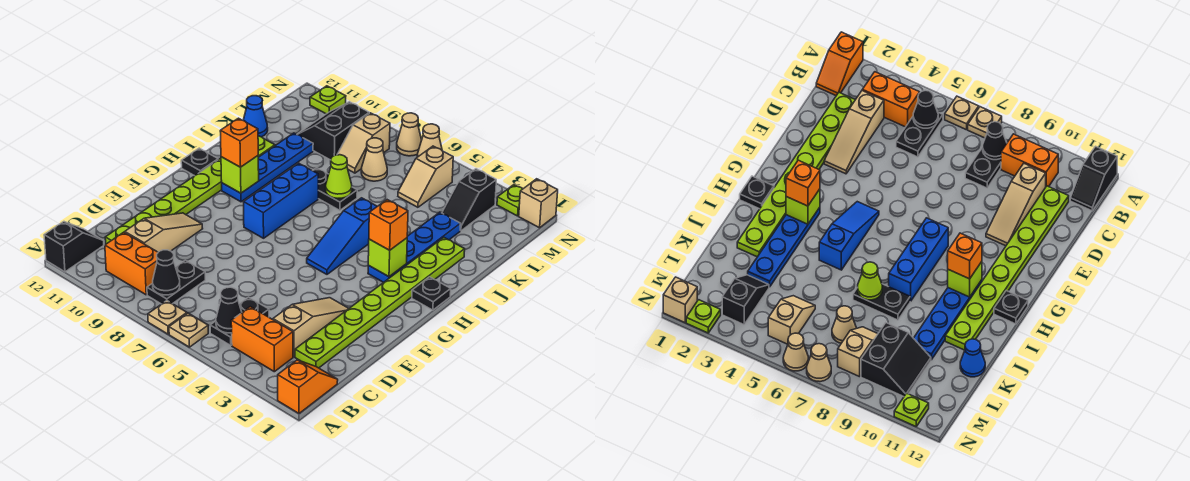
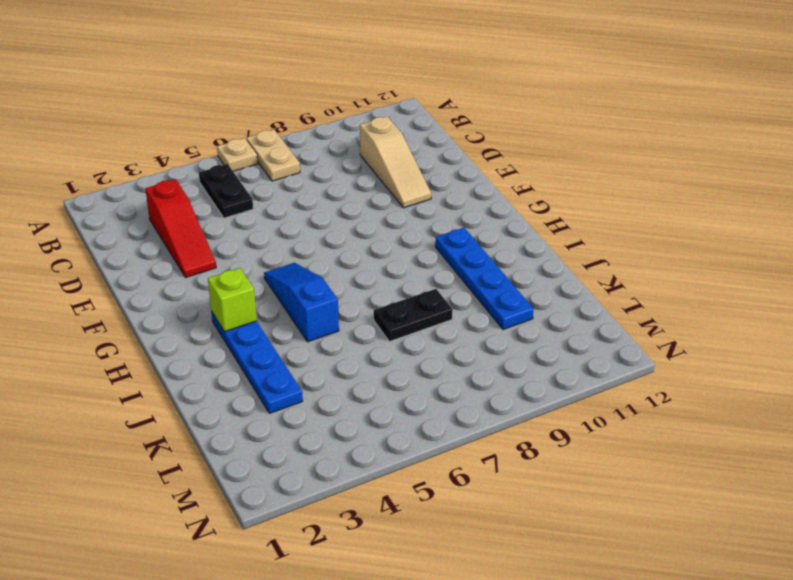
tan 1x2 plate [247,130,300,181] -> tan 1x1 plate [148,301,187,334]
red 1x3 slope [145,179,216,277] -> tan 1x3 slope [273,298,349,357]
none -> orange 1x2 slope [278,360,338,413]
none -> black 1x2 slope [44,222,104,272]
none -> orange 1x2 brick [231,307,293,372]
none -> black 1x2 plate [147,260,205,304]

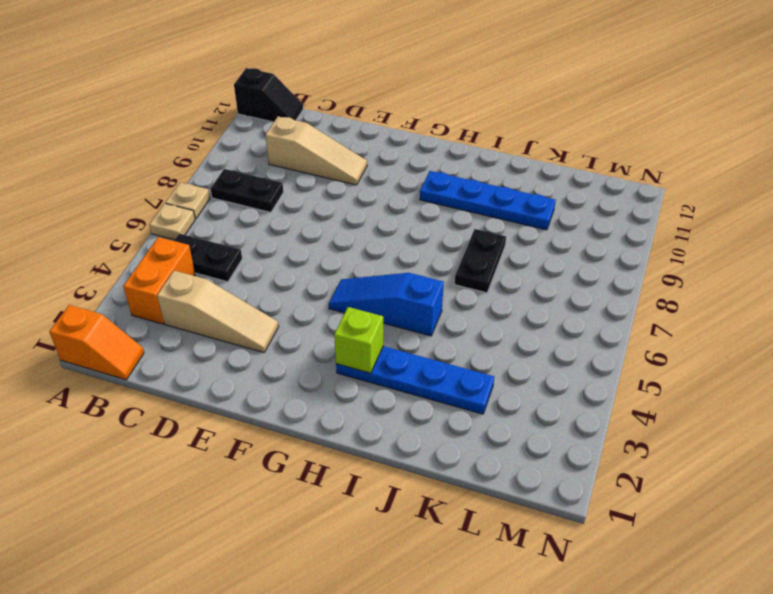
none -> orange 1x2 brick [105,232,158,295]
none -> lime 1x8 plate [295,237,465,368]
none -> lime 1x8 plate [105,136,275,244]
none -> blue 1x3 brick [244,163,318,238]

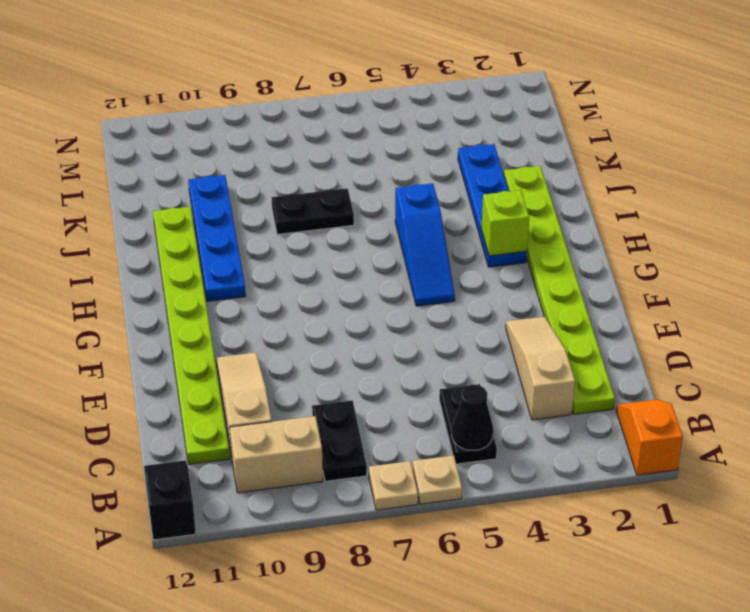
tan 1x2 brick [230,416,323,493] -> orange 1x2 brick [105,232,158,295]
none -> orange 1x2 brick [231,307,293,372]
none -> blue 1x3 brick [244,163,318,238]
none -> black 1x1 plate [412,277,451,310]
none -> black 1x1 plate [181,148,218,176]

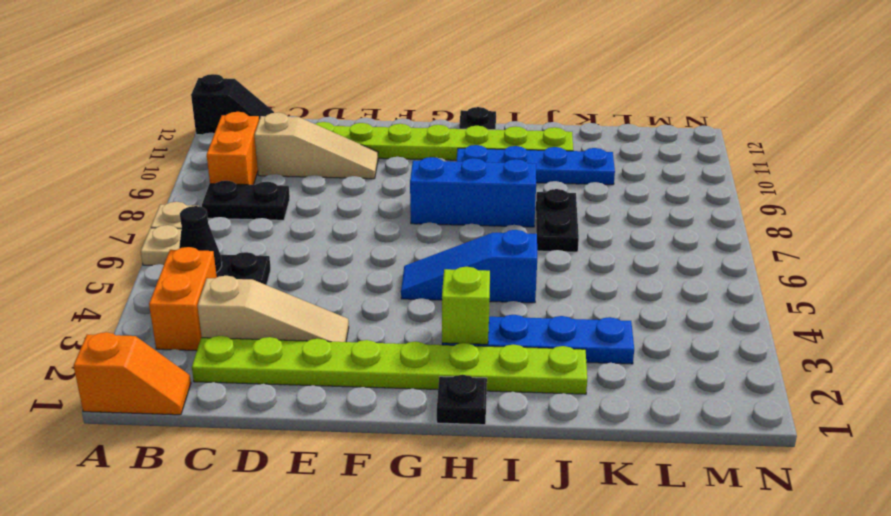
none -> blue 1x1 cone [243,96,268,137]
none -> black 1x2 slope [442,169,496,231]
none -> tan 1x2 slope [398,146,453,207]
none -> tan 1x1 cone [361,138,387,181]

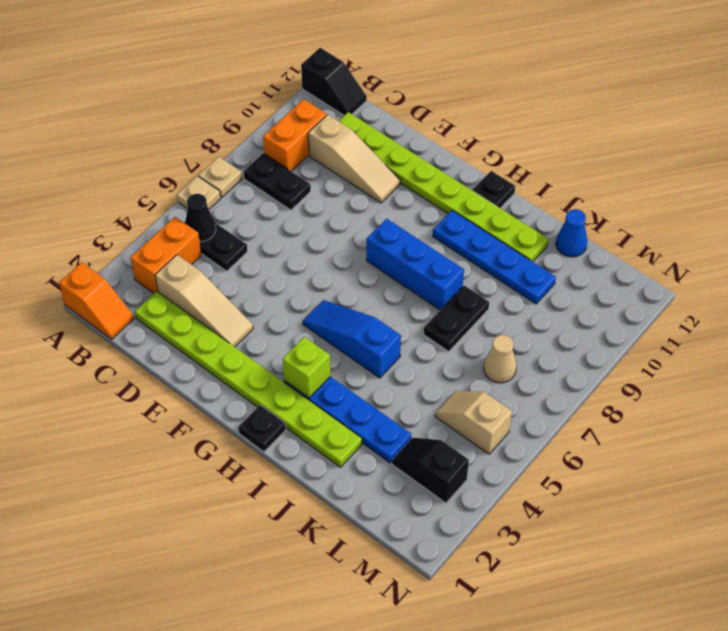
none -> tan 1x2 slope [337,113,390,173]
none -> black 2x2 slope [297,102,369,160]
none -> tan 1x1 brick [519,179,558,228]
none -> lime 1x1 plate [497,185,522,216]

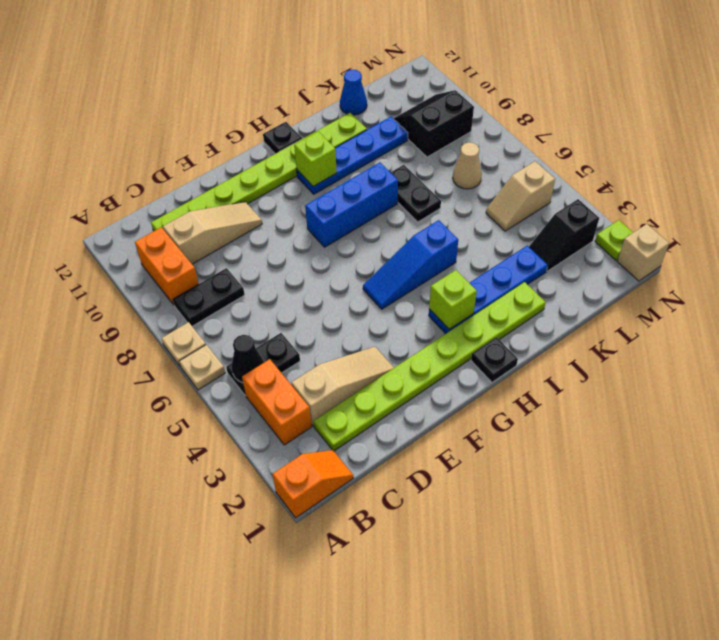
none -> black 1x2 slope [44,222,104,272]
none -> tan 1x2 slope [337,113,390,173]
none -> tan 1x1 cone [417,124,442,157]
none -> tan 1x1 cone [397,113,422,156]

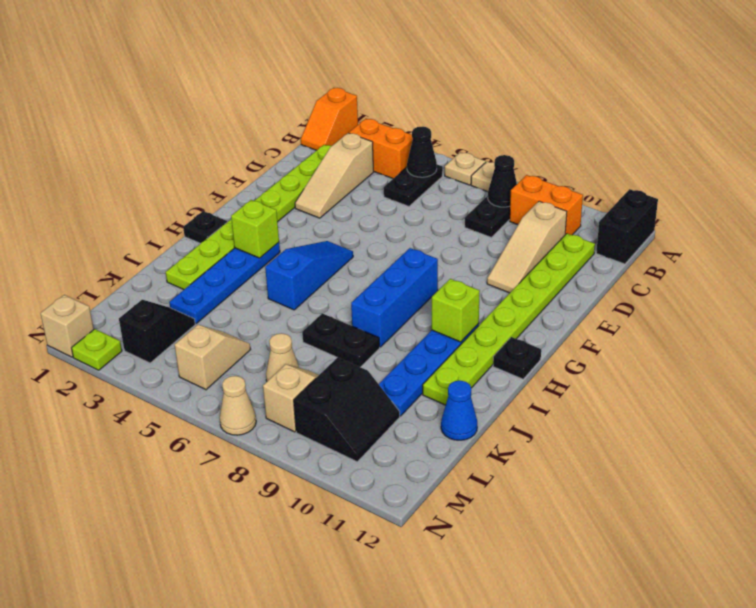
black 1x2 brick [596,189,658,264] -> black 1x2 slope [44,222,104,272]
none -> tan 1x1 cone [417,124,442,157]
none -> lime 1x1 plate [310,86,346,114]
none -> lime 1x1 cone [326,155,352,198]
none -> orange 1x1 brick [369,200,408,250]

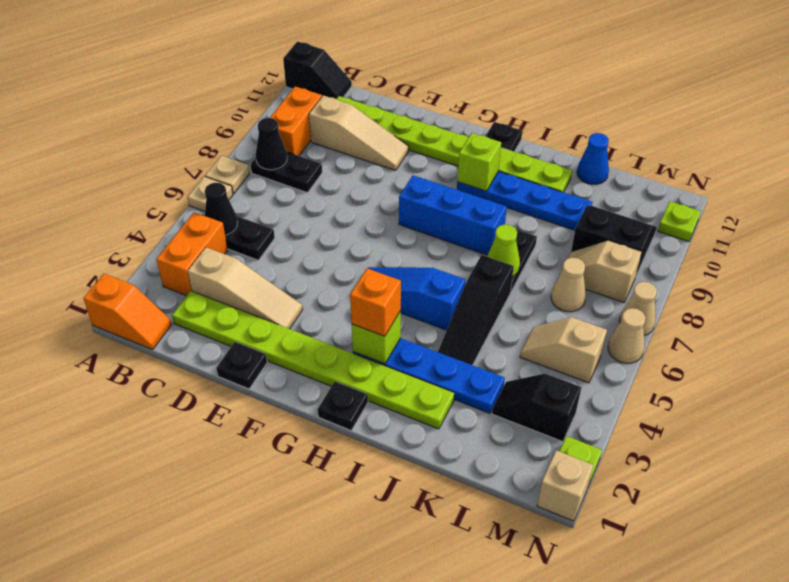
black 1x1 plate [216,342,267,389] -> none
black 1x3 slope [438,255,514,365] -> none
none -> orange 1x1 brick [220,118,258,167]

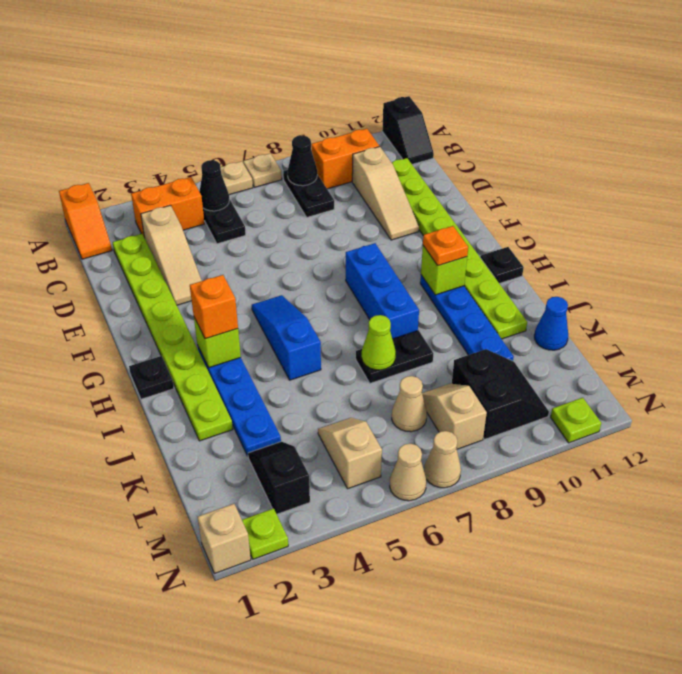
orange 1x1 plate [423,226,468,266] -> orange 1x1 brick [220,118,258,167]

